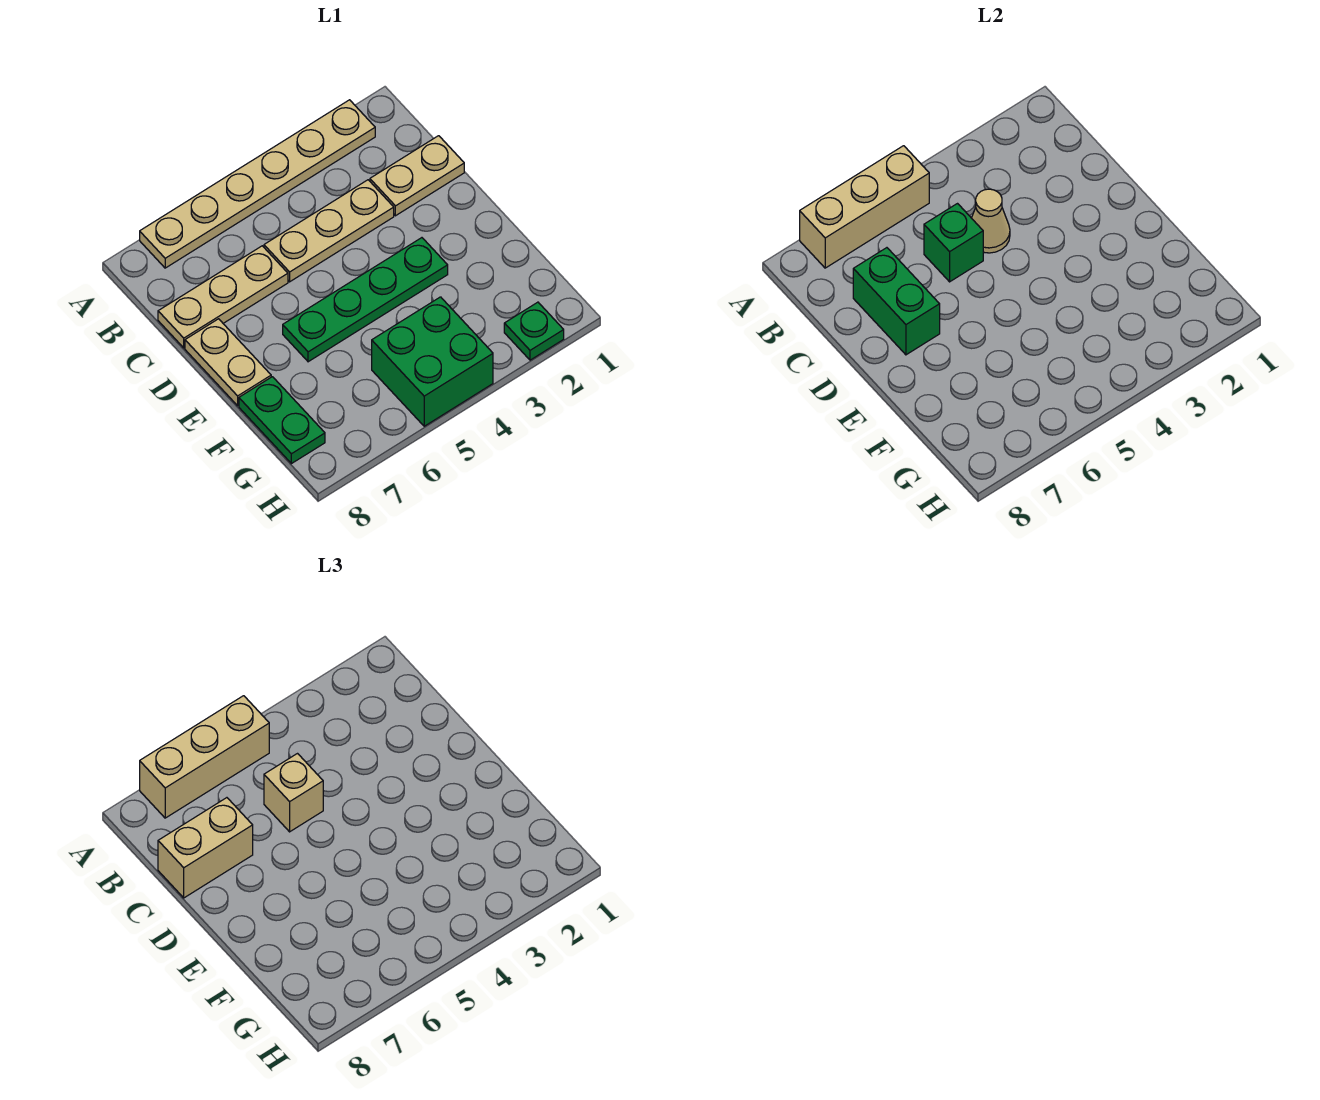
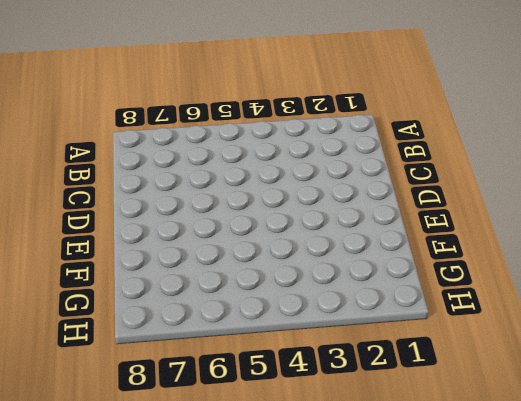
none -> tan 1x6 plate [140,100,375,268]
none -> tan 1x2 plate [370,136,464,216]
none -> tan 1x3 plate [264,180,394,282]

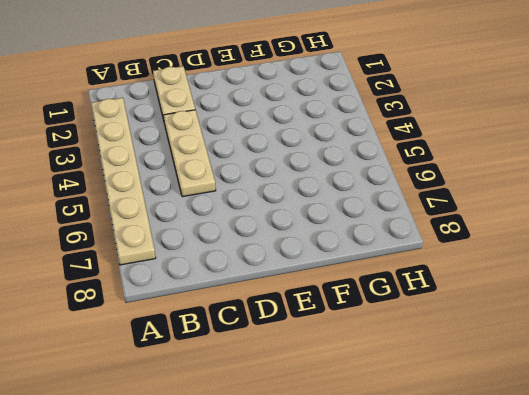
none -> tan 1x3 plate [158,246,288,348]
none -> tan 1x2 plate [185,319,271,406]
none -> green 1x4 plate [283,238,448,362]

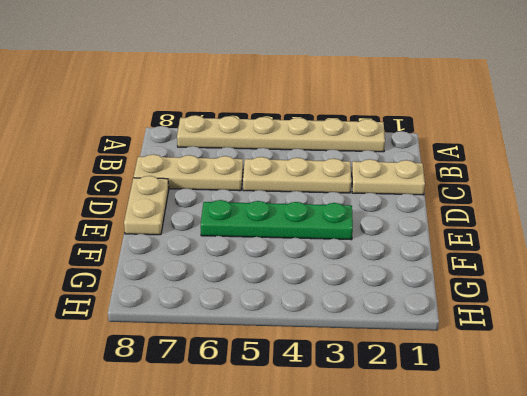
none -> green 1x2 plate [239,377,325,464]
none -> green 2x2 brick [372,297,493,426]
none -> green 1x1 plate [504,302,564,360]

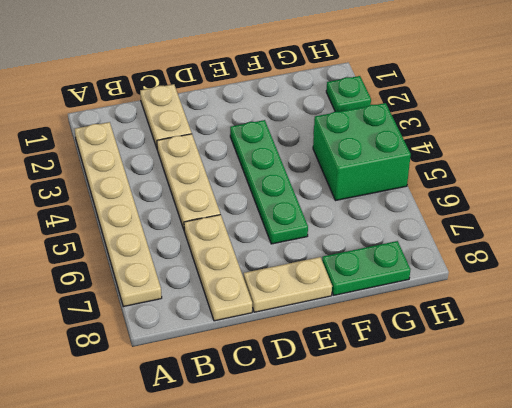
none -> tan 1x3 brick [800,146,929,268]
none -> tan 1x1 cone [972,189,1010,253]
none -> green 1x1 brick [924,204,983,282]

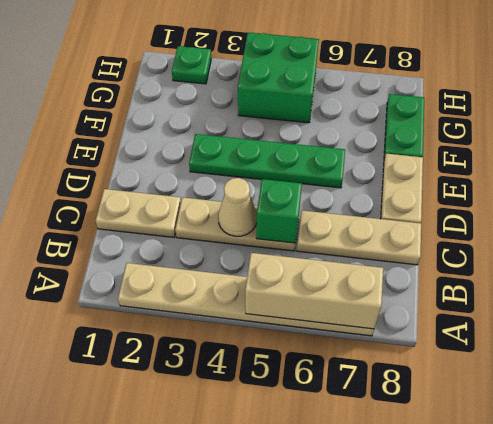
none -> green 1x2 brick [853,248,940,355]
none -> tan 1x3 brick [140,696,269,818]
none -> tan 1x1 brick [264,754,323,832]

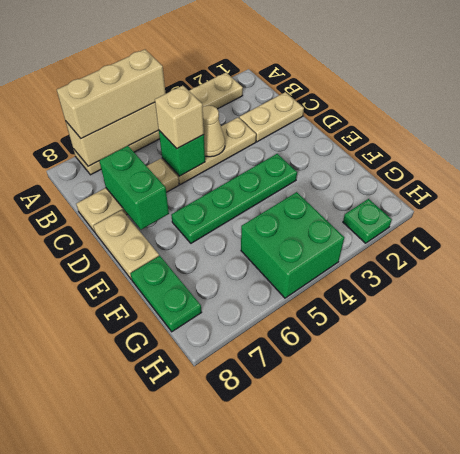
none -> tan 1x2 brick [158,798,253,898]

